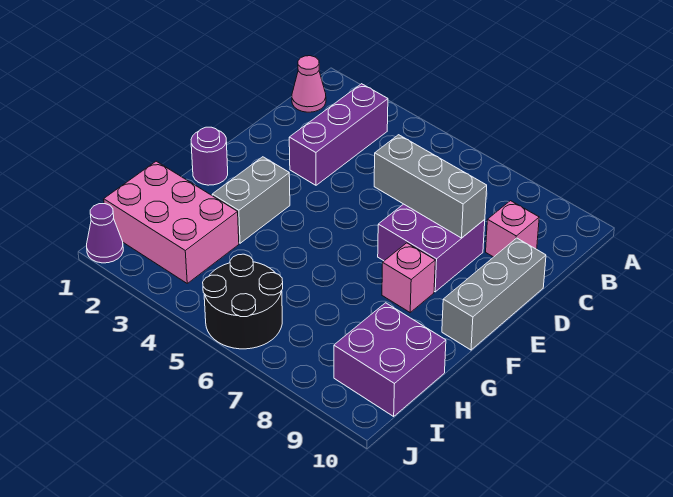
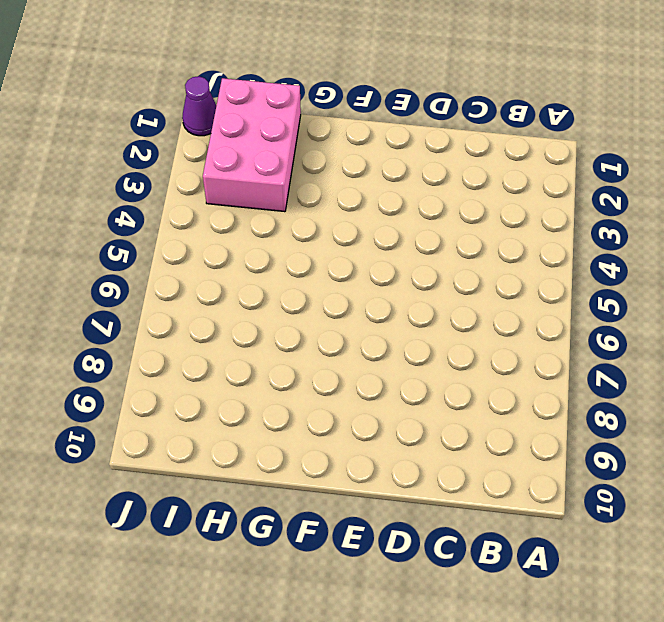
none -> pink 1x1 cone [292,56,326,112]
none -> purple 1x3 brick [289,84,388,185]
none -> pink 1x1 brick [486,201,539,257]

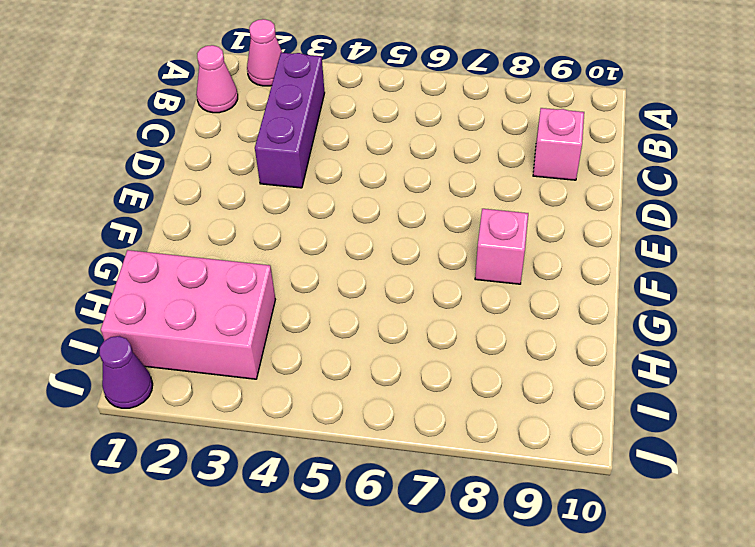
pink 1x1 cone [247,19,282,86] -> none
none -> purple 2x2 brick [378,204,485,292]
none -> grey 1x3 brick [442,238,546,350]
none -> purple 1x1 round brick [191,127,228,185]

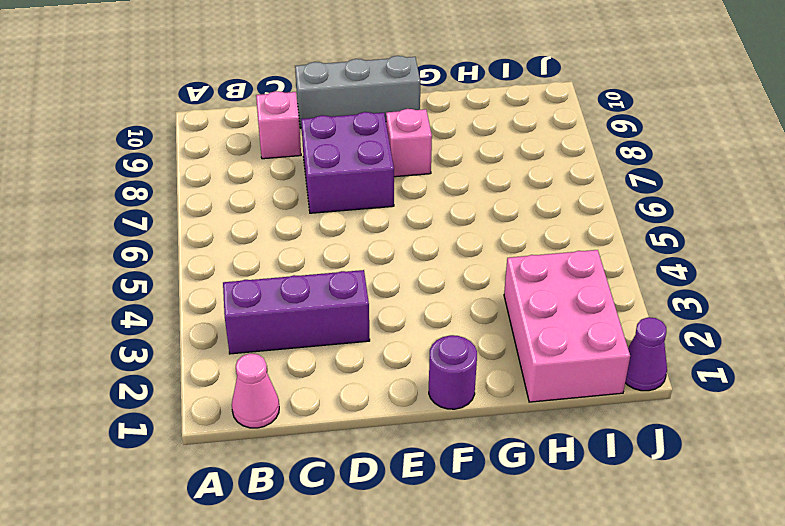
none -> grey 1x2 brick [212,157,290,243]
none -> purple 2x2 brick [334,303,446,416]
none -> black 2x2 round brick [203,254,283,349]

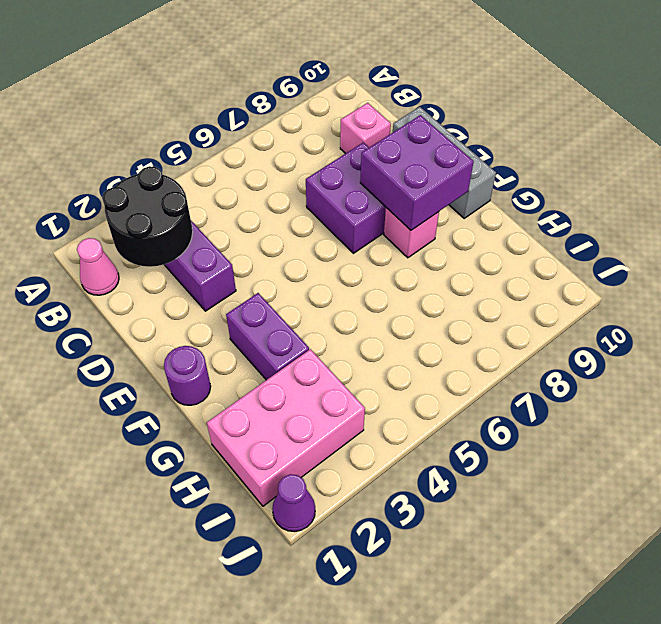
black 2x2 round brick [102,166,193,267] -> black 2x2 round brick moved to [203,254,283,349]
purple 2x2 brick [360,115,474,230] -> purple 2x2 brick moved to [334,303,446,416]
purple 1x2 brick [226,293,309,380] -> grey 1x2 brick [212,157,290,243]
none -> grey 1x3 brick [374,135,487,238]

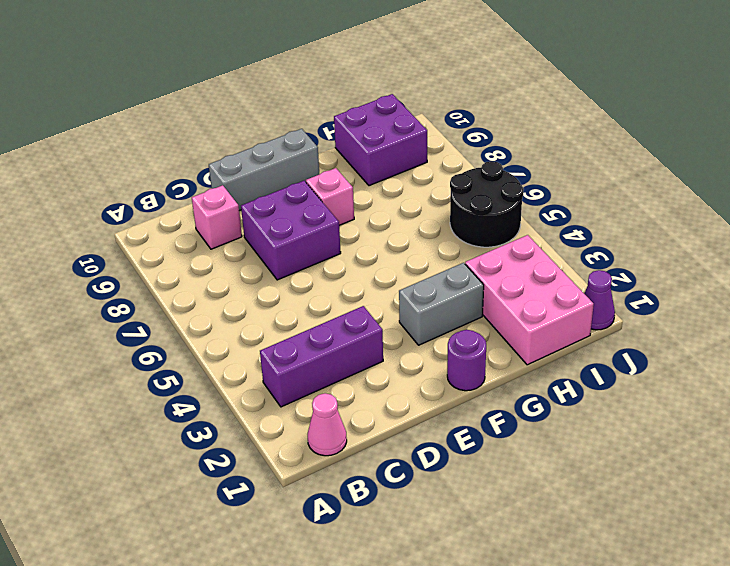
none -> grey 1x3 brick [374,135,487,238]

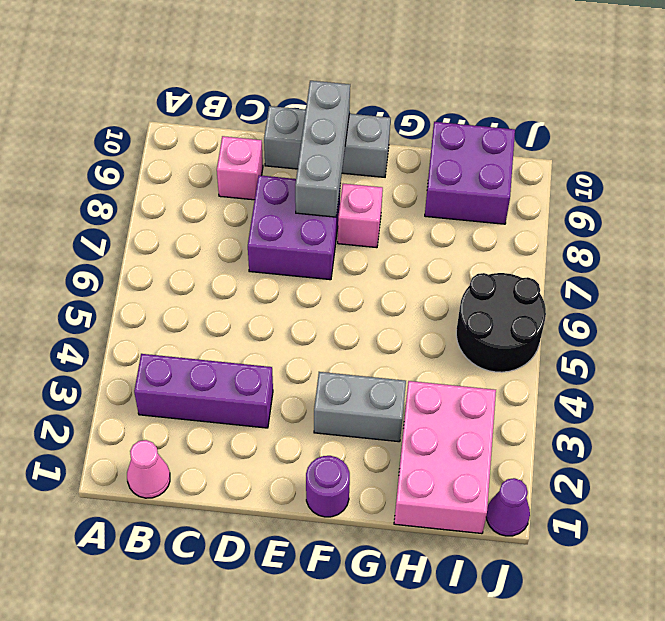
grey 1x3 brick [295,81,350,217] -> grey 1x3 brick moved to [374,135,487,238]

